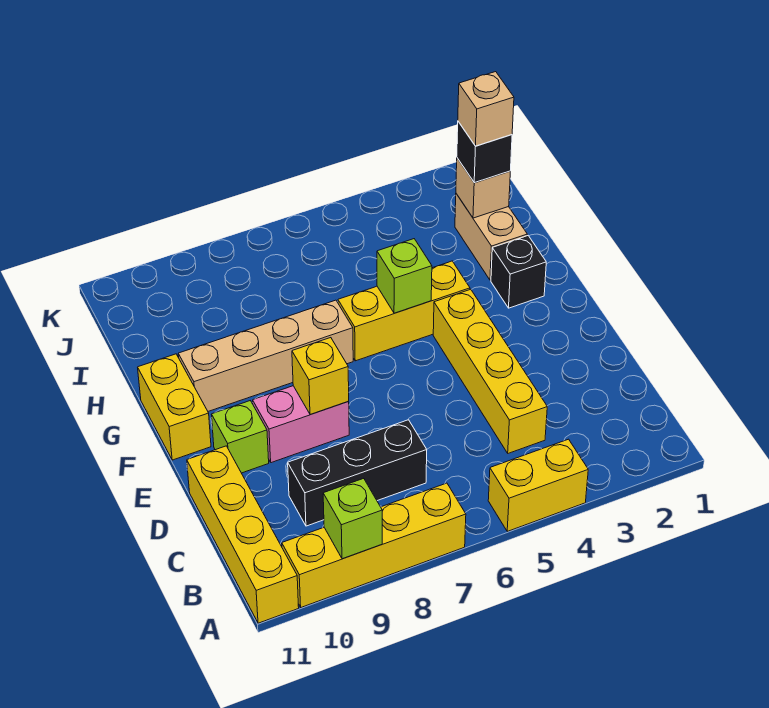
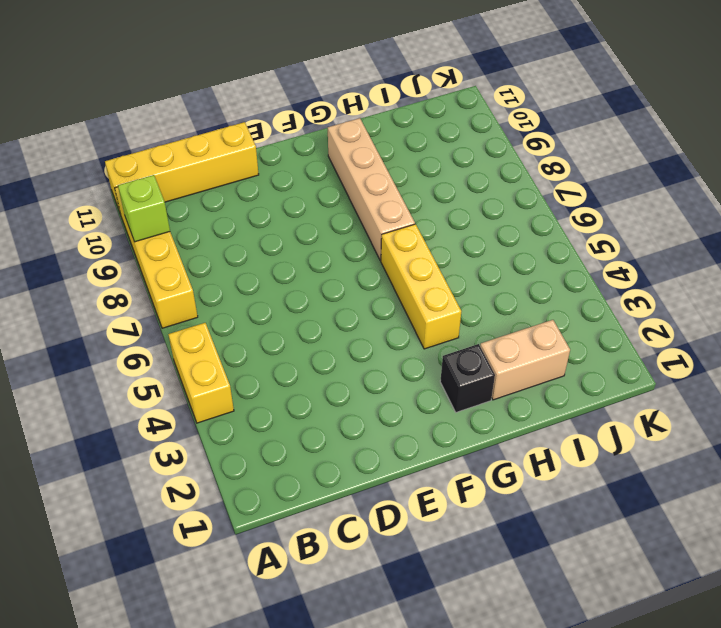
none -> yellow 1x4 brick [433,289,547,453]
none -> black 1x3 brick [288,420,427,526]
none -> pink 1x2 brick [253,386,349,463]

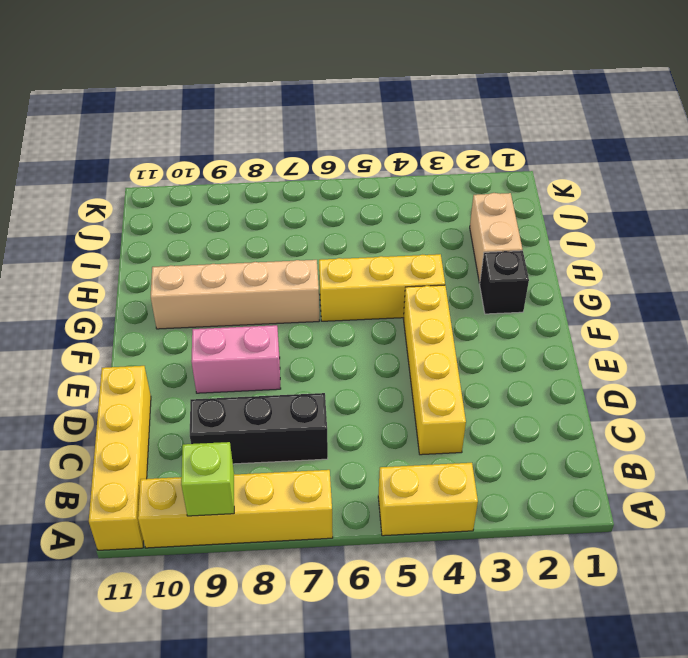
none -> lime 1x1 brick [212,401,269,473]
none -> yellow 1x2 brick [138,354,211,460]
none -> yellow 1x1 brick [292,338,349,415]

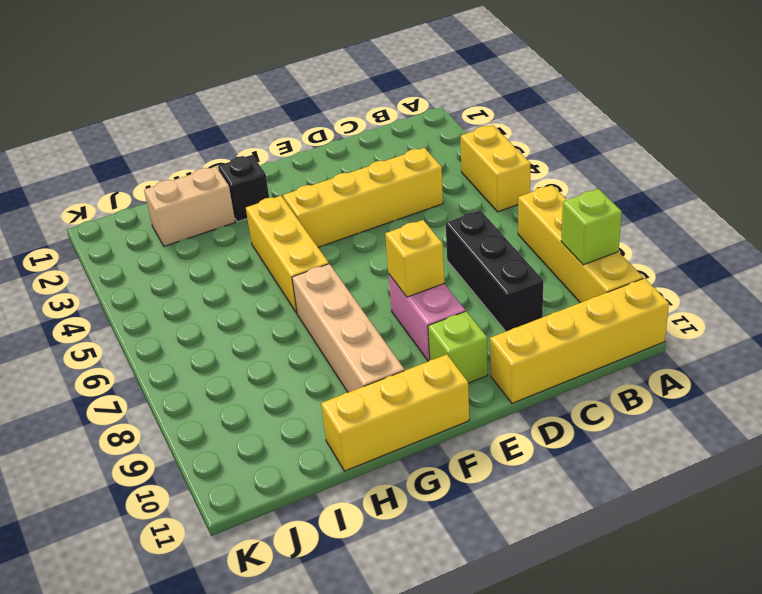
yellow 1x3 brick [321,355,469,471] -> yellow 1x2 brick [138,354,211,460]
none -> lime 1x1 brick [377,239,432,313]
none -> tan 1x1 brick [456,158,510,218]
none -> black 1x1 brick [457,122,512,183]

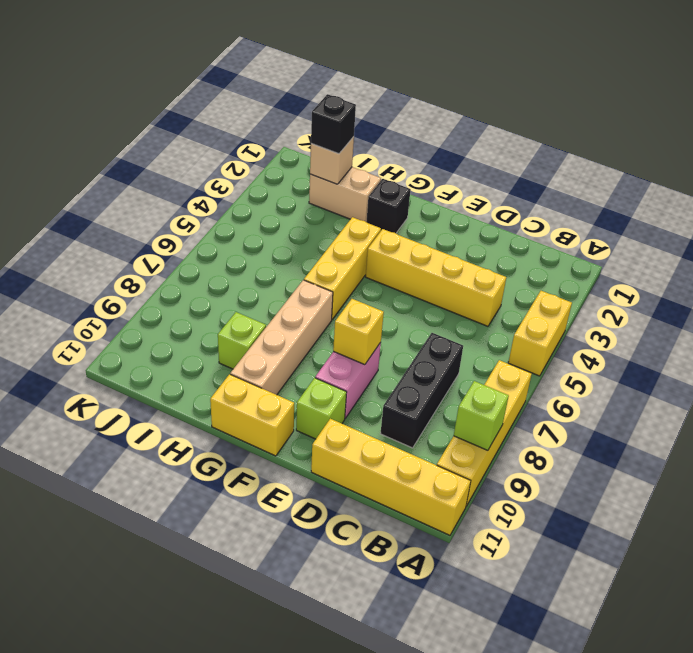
lime 1x1 brick [218,312,266,369] -> lime 1x1 brick moved to [377,239,432,313]
none -> tan 1x1 brick [458,72,514,146]

